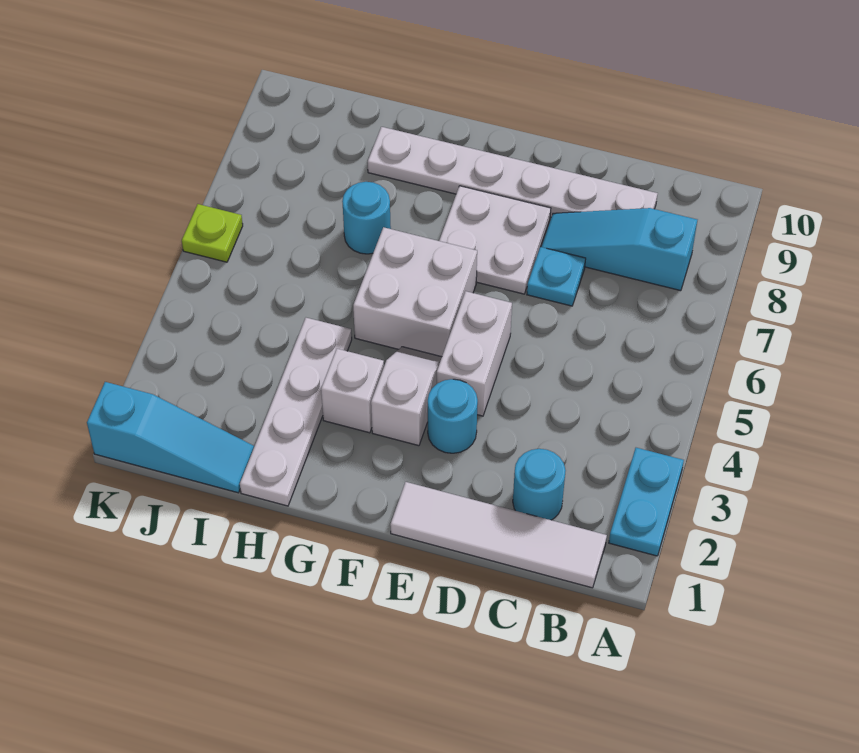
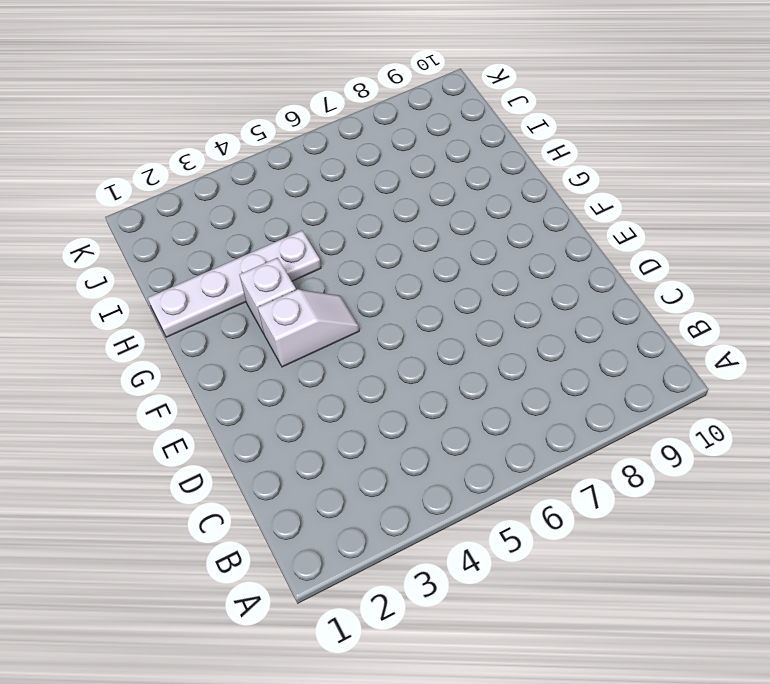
none -> cyan 1x2 plate [609,448,684,556]
none -> white 1x4 tile [390,482,607,588]
none -> cyan 1x3 slope [542,208,697,291]

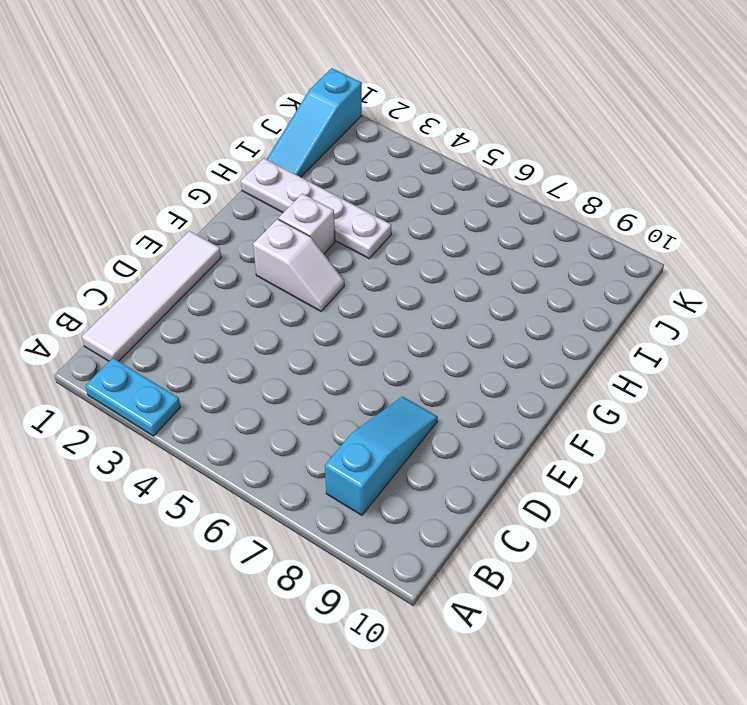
none -> cyan 1x1 round brick [513,449,566,520]
none -> white 1x6 plate [368,127,658,217]
none -> cyan 1x1 plate [527,247,586,306]

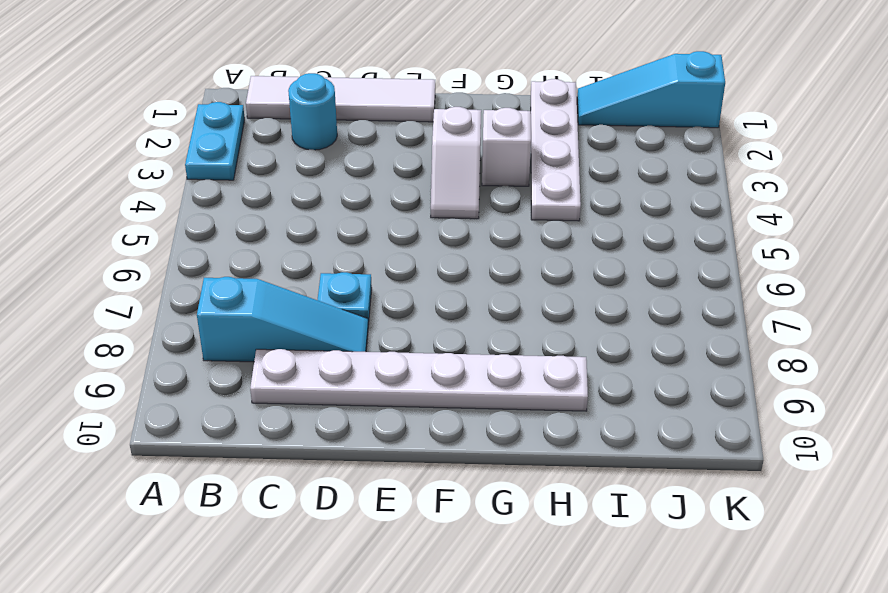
none -> cyan 1x1 round brick [428,379,478,453]
none -> white 1x2 brick [437,291,512,416]
none -> white 2x2 plate [439,186,551,294]

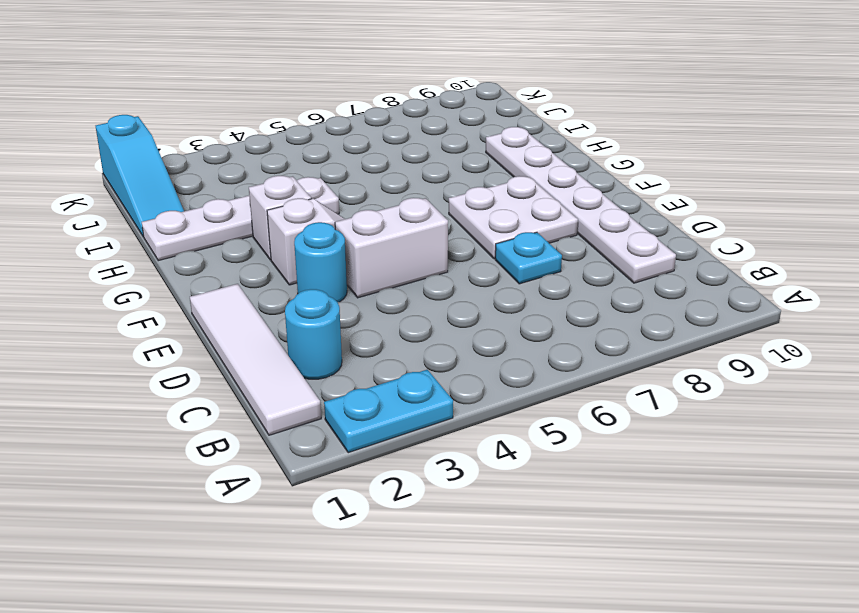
none -> cyan 1x3 slope [542,208,697,291]
none -> white 2x2 brick [353,227,477,357]
none -> cyan 1x1 round brick [342,182,391,254]

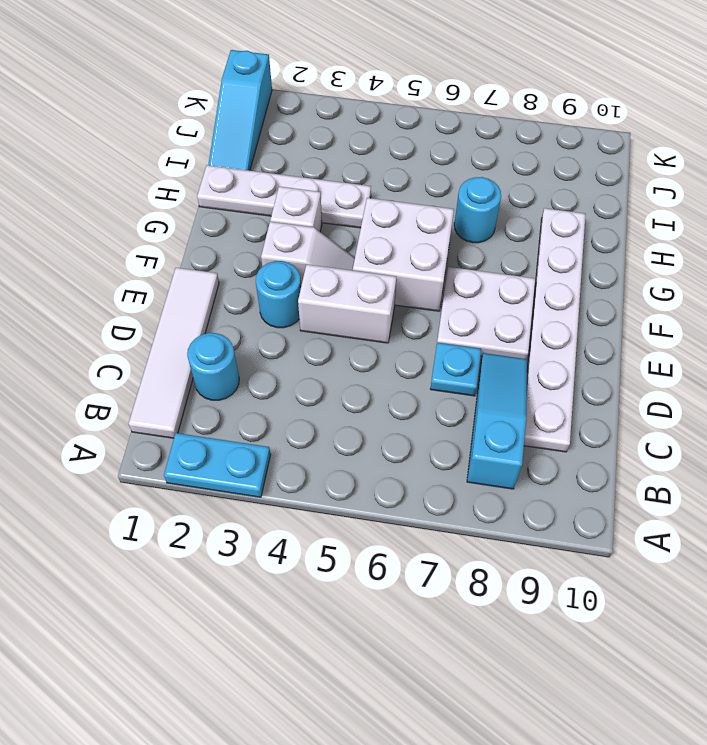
none -> lime 1x1 plate [182,204,243,262]

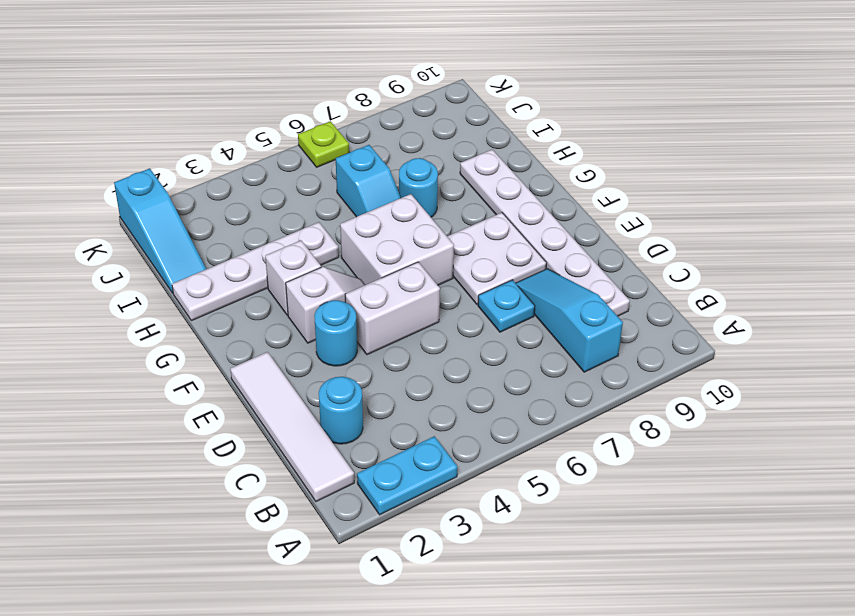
cyan 1x2 slope [336,145,401,217] -> none

